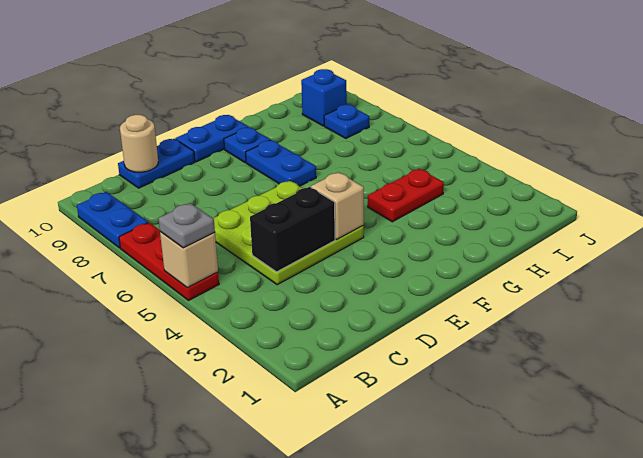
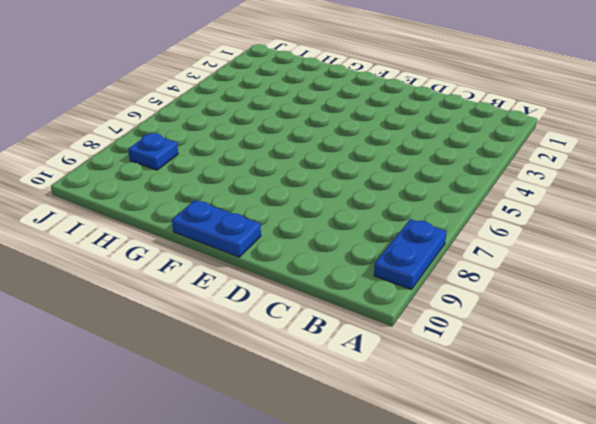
none -> red 1x3 plate [119,223,219,300]
none -> lime 3x3 plate [213,181,364,285]
none -> blue 1x2 plate [118,139,195,188]

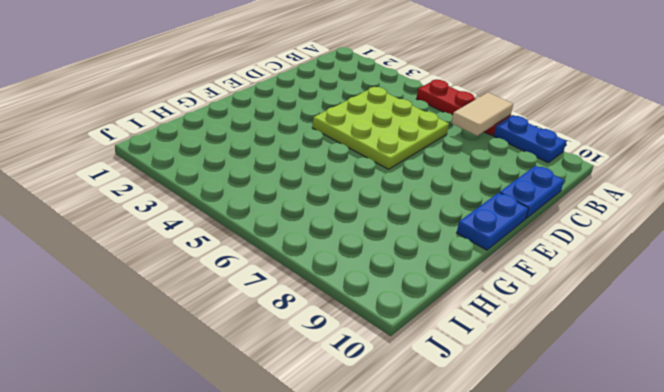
tan 1x2 tile [451,93,513,136] -> none
none -> blue 1x2 plate [246,140,316,186]
none -> blue 1x1 plate [224,127,270,163]
none -> red 1x2 plate [368,169,444,222]

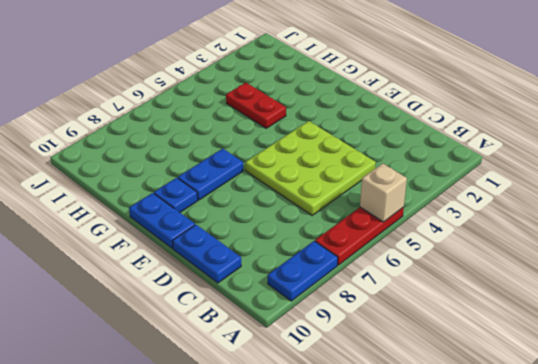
none -> blue 1x1 plate [324,105,369,138]
none -> blue 1x1 brick [301,69,347,126]
none -> black 1x2 brick [250,187,335,272]

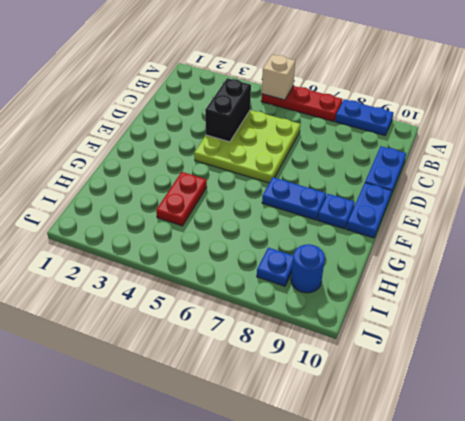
blue 1x1 round brick [291,244,325,293] -> blue 1x1 brick [301,69,347,126]
none -> tan 1x1 round brick [120,115,158,172]
none -> tan 1x1 brick [311,172,364,240]
none -> grey 1x1 plate [158,203,215,248]

